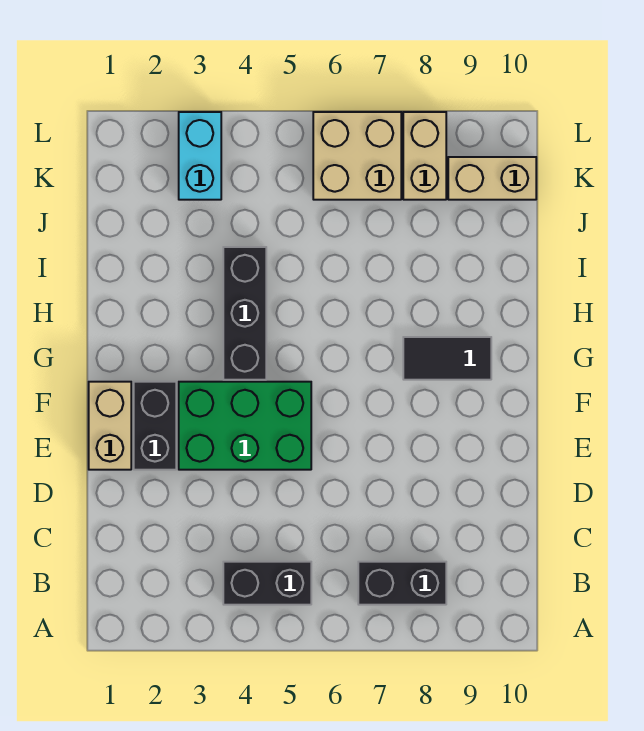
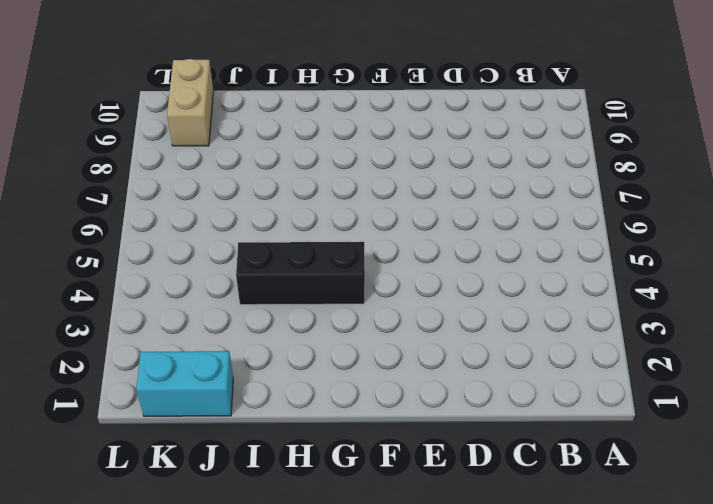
cyan 1x2 brick [136,351,233,416] -> cyan 1x2 brick moved to [179,112,221,200]
none -> black 1x2 brick [223,562,311,605]
none -> black 1x2 brick [358,562,446,605]

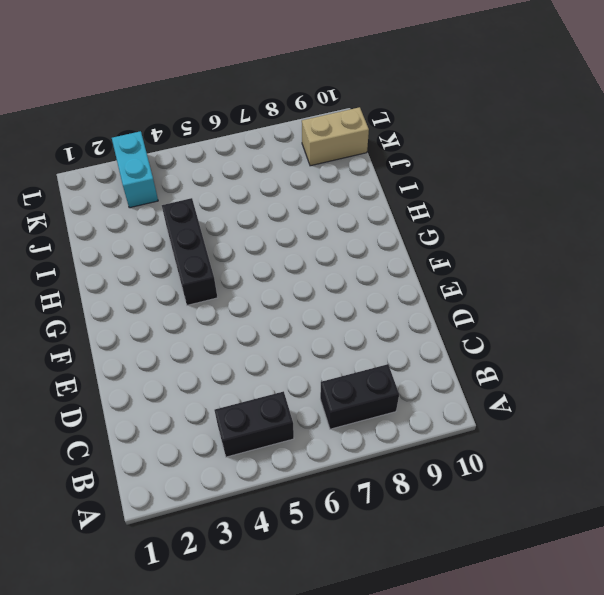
none -> tan 1x2 brick [89,382,131,470]
none -> black 1x2 brick [134,382,176,470]

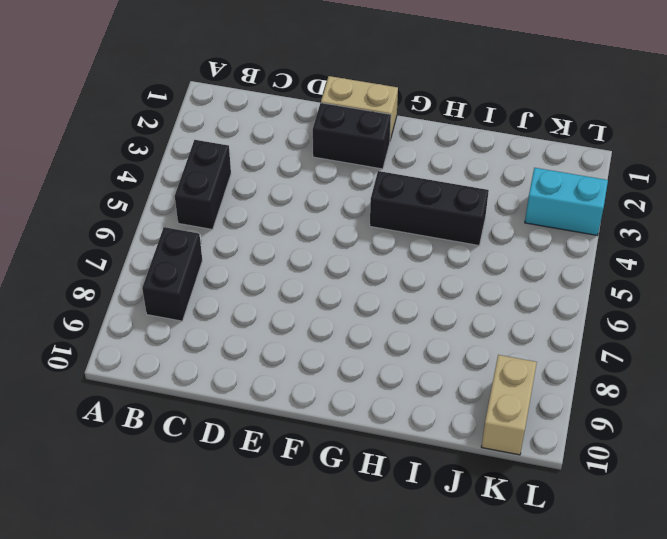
none -> green 2x3 brick [179,382,311,470]
none -> black 1x2 tile [403,337,491,380]

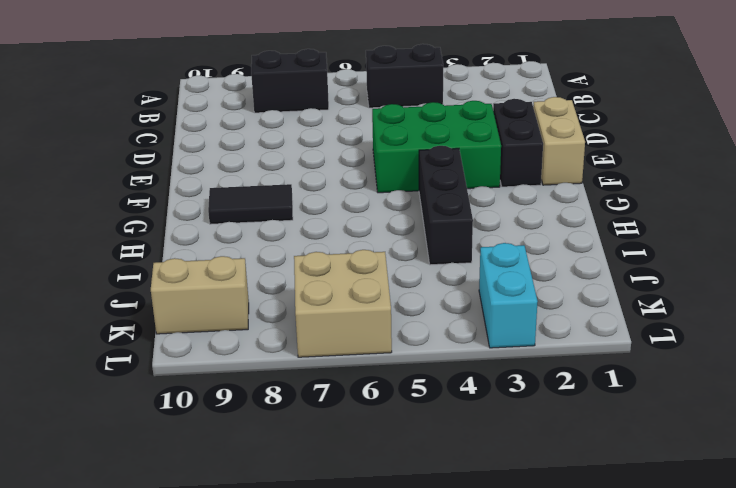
none -> tan 1x2 brick [403,112,446,200]

